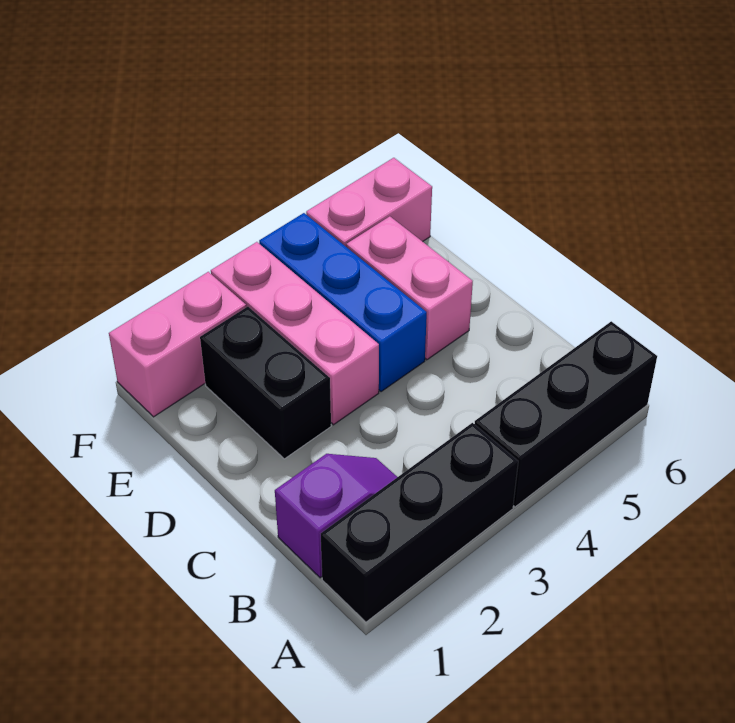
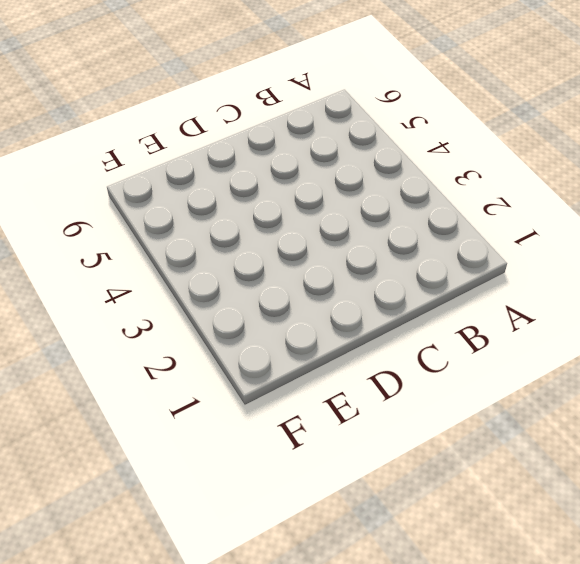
none -> black 1x3 brick [321,423,518,622]
none -> black 1x3 brick [475,321,657,507]

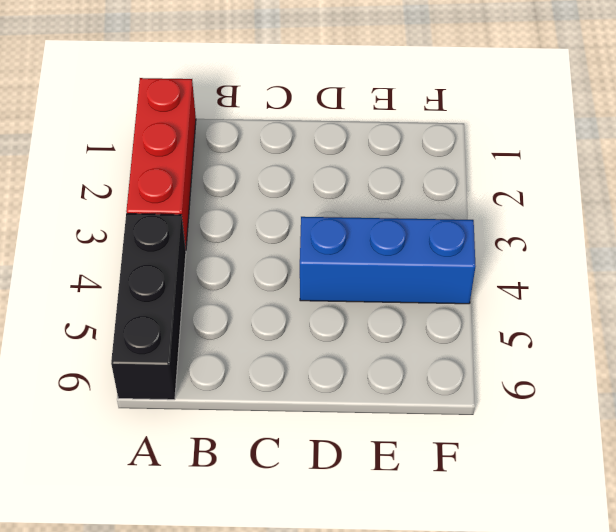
red 1x3 brick [126,78,196,249] -> black 1x3 brick [321,423,518,622]
none -> purple 1x2 slope [275,454,397,578]
none -> black 1x2 brick [200,307,331,459]

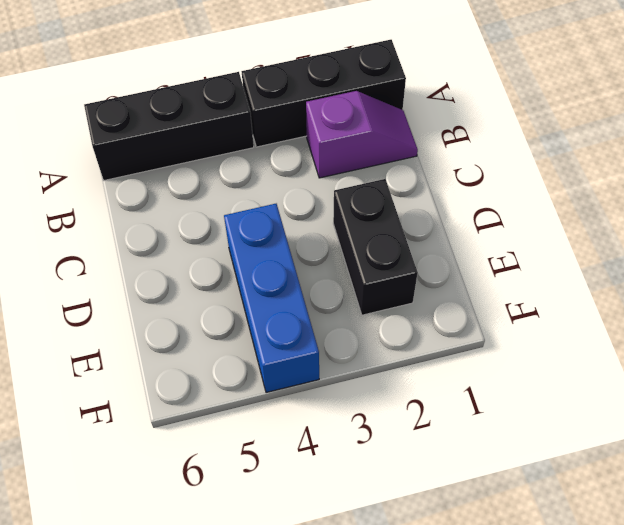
purple 1x2 slope [306,91,418,178] -> purple 1x2 slope turned to [275,454,397,578]
none -> pink 1x3 brick [211,242,379,425]
none -> pink 1x2 brick [346,216,473,360]

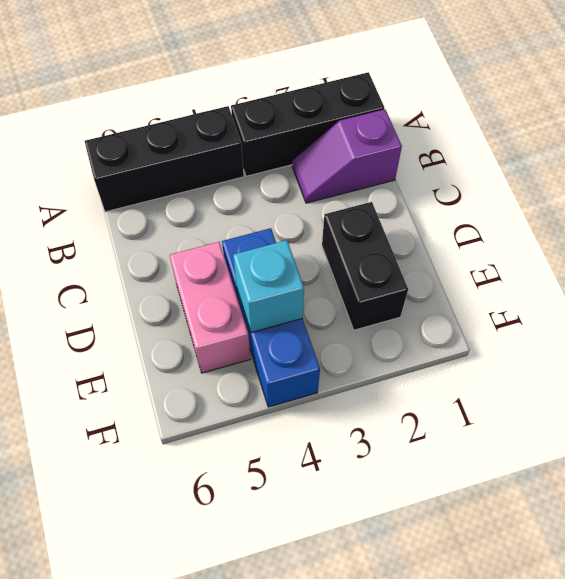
cyan 1x1 brick [233,240,304,333] -> none
none -> pink 1x3 brick [211,242,379,425]
none -> pink 1x2 brick [109,272,246,417]

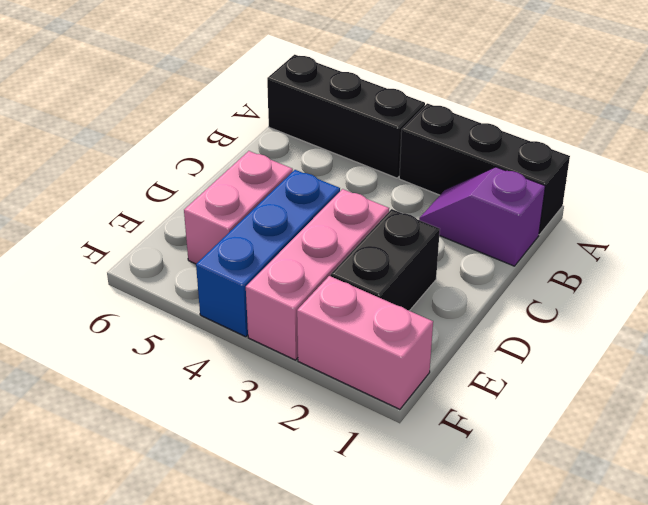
none -> pink 1x2 brick [306,158,432,246]

